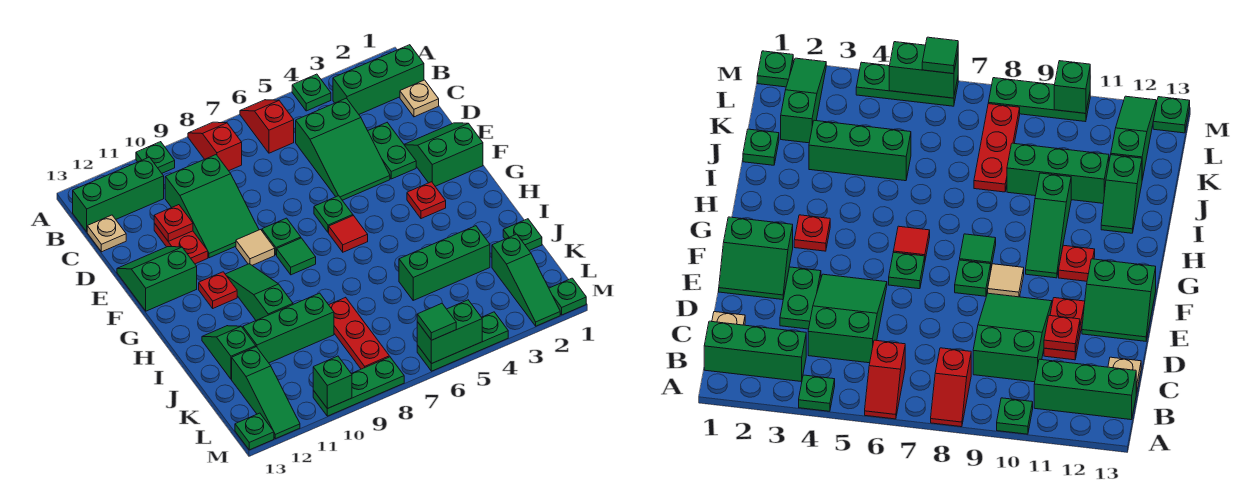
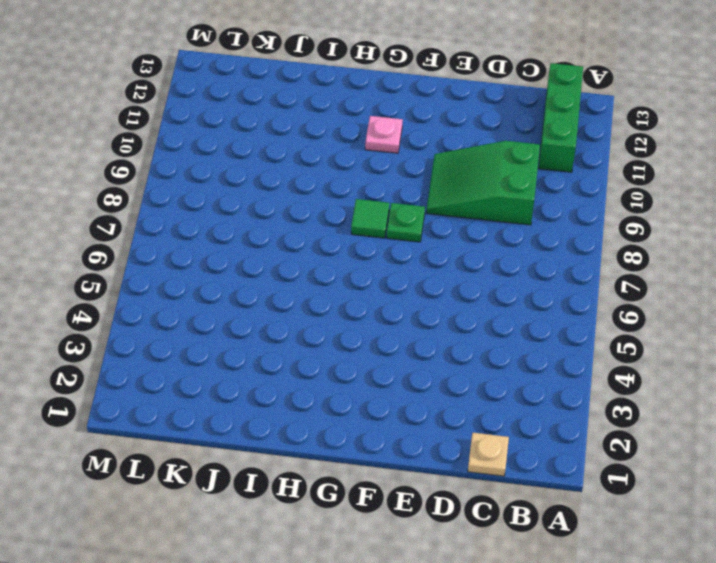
pink 1x1 plate [365,116,403,153] -> red 1x1 plate [199,272,237,308]
none -> green 1x1 plate [292,74,331,111]
none -> red 1x2 slope [240,100,294,153]
none -> red 1x2 slope [188,122,242,171]
none -> green 1x1 plate [136,142,175,173]

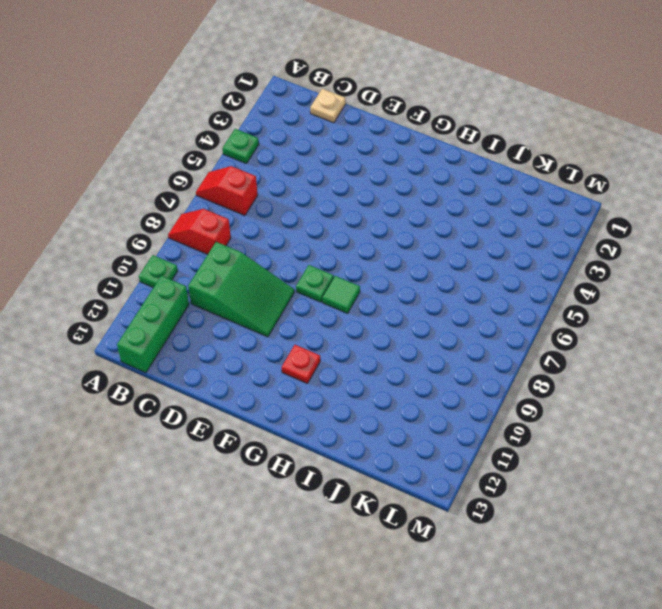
none -> green 1x3 brick [333,45,424,114]
none -> green 2x3 slope [296,98,390,200]
none -> tan 1x1 plate [87,215,126,252]
none -> green 1x2 plate [368,123,416,179]

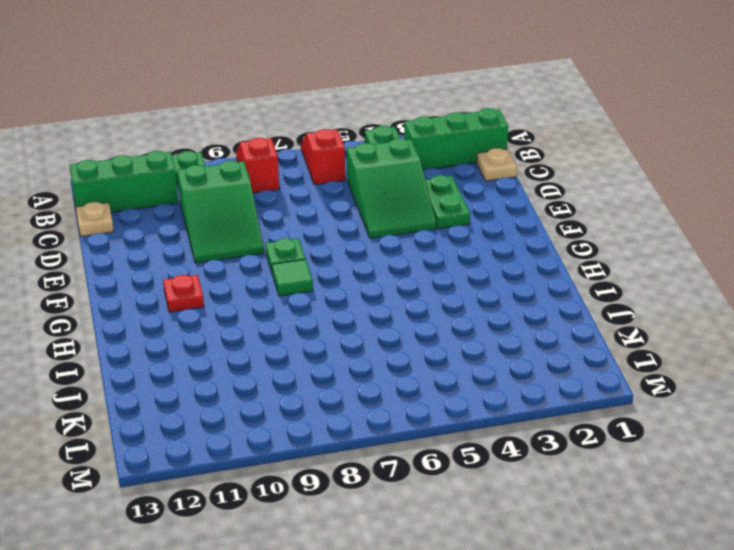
none -> red 1x2 plate [154,223,208,264]
none -> green 2x2 slope [404,123,483,186]
none -> green 2x2 slope [117,247,197,311]
none -> green 1x1 plate [314,196,353,233]

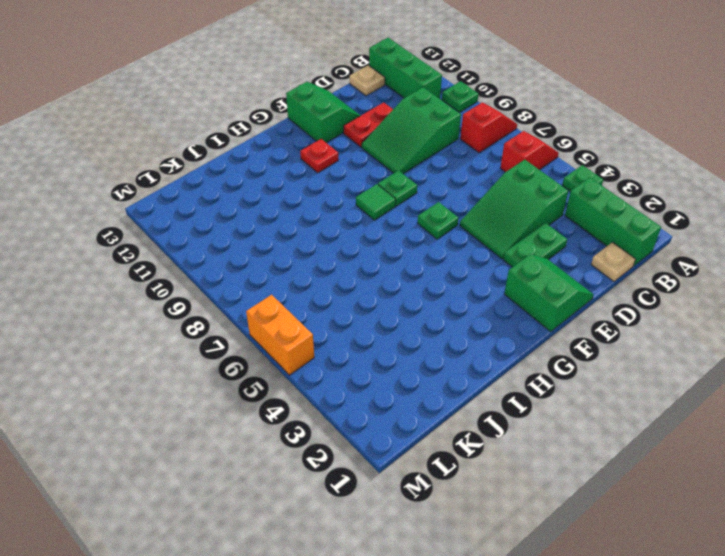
orange 1x2 brick [246,295,314,375] -> green 1x3 plate [417,312,508,371]
none -> tan 1x1 tile [236,230,275,265]
none -> red 1x1 plate [407,182,446,219]
none -> red 1x1 tile [329,216,368,252]
none -> green 1x3 slope [225,264,293,320]

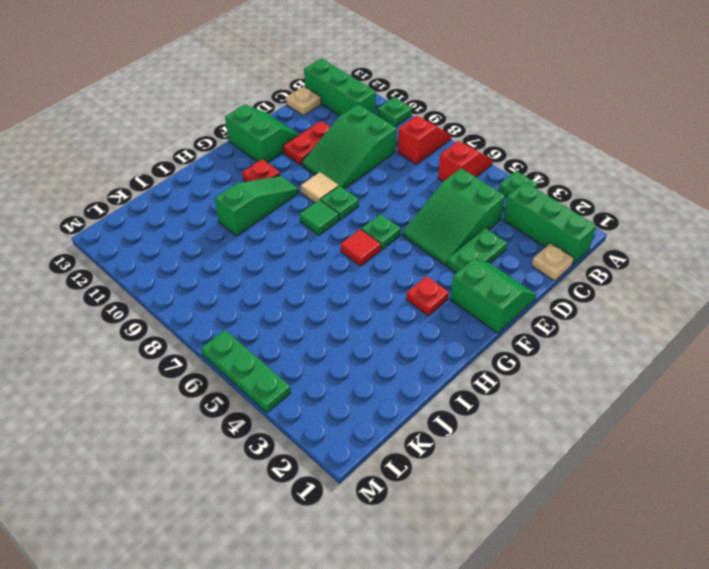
none -> green 1x2 slope [202,326,256,379]
none -> green 1x1 plate [503,219,542,250]
none -> green 1x3 brick [399,226,490,300]
none -> red 1x3 plate [329,297,389,369]

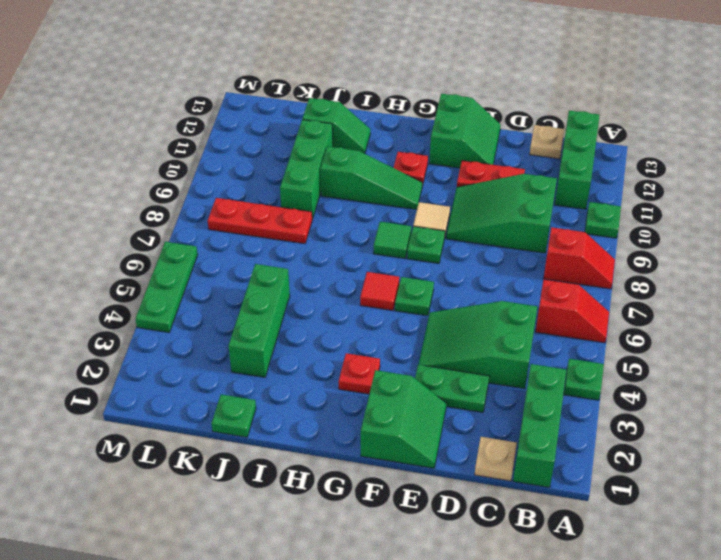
none -> green 1x3 slope [492,234,560,326]
none -> green 1x3 slope [232,347,300,439]
none -> green 1x1 plate [549,278,586,315]
none -> green 1x3 plate [313,357,404,416]

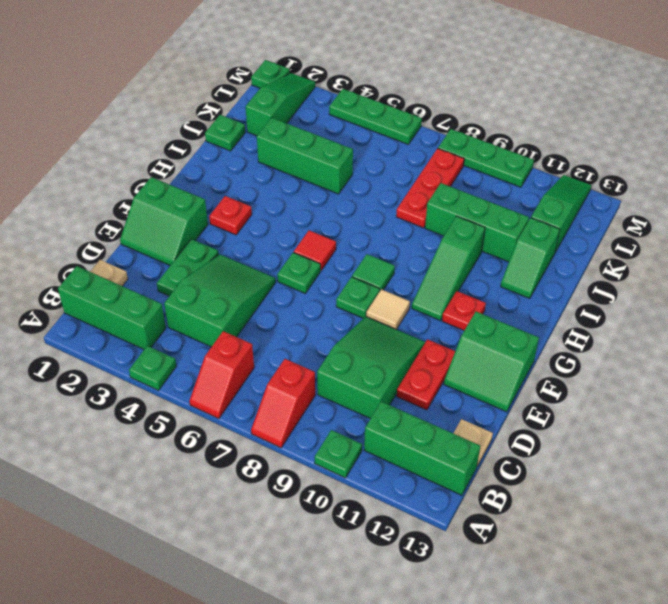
none -> green 1x1 plate [235,413,274,450]
none -> red 1x1 plate [154,205,193,241]
none -> green 1x2 brick [417,300,482,364]
none -> green 1x1 brick [313,356,352,409]

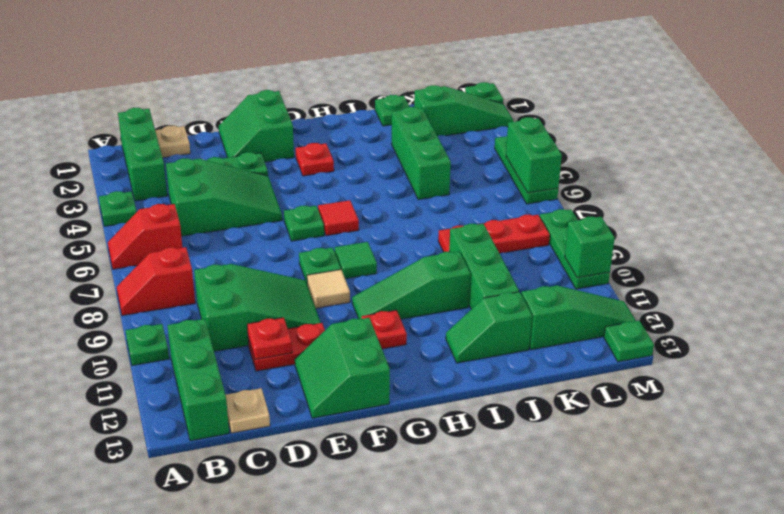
none -> green 1x1 tile [417,304,456,340]

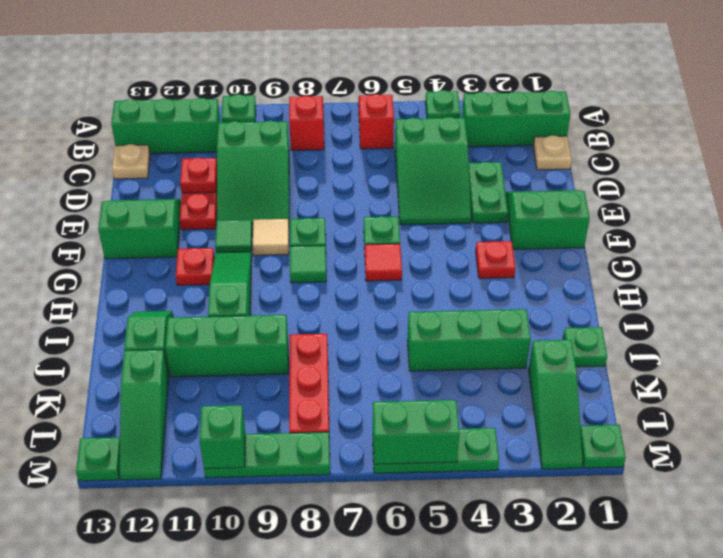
green 1x1 tile [215,220,252,255] -> green 1x1 tile moved to [417,304,456,340]

